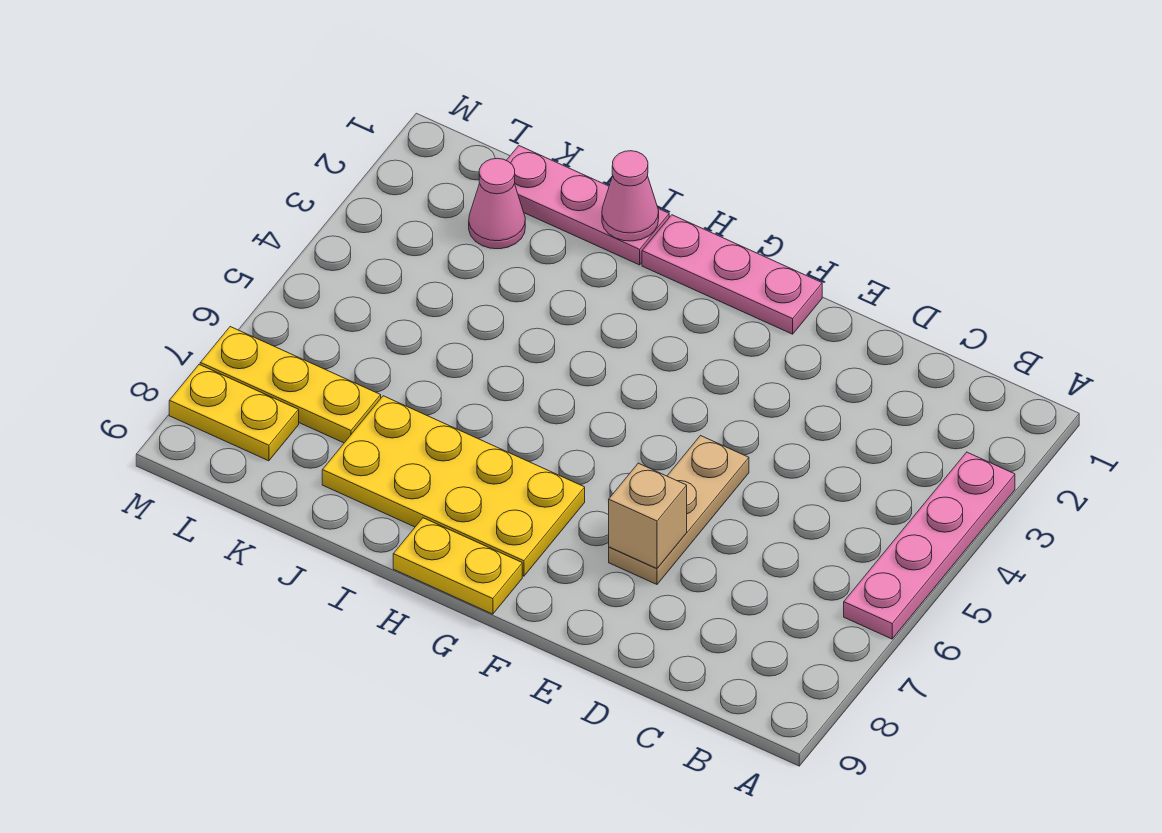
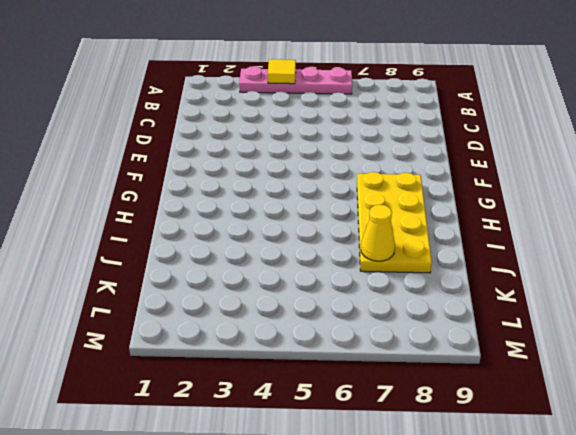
yellow 1x1 tile [268,59,296,84] -> none
yellow 1x1 cone [361,205,395,261] -> none
none -> tan 1x3 plate [609,436,749,584]
none -> pink 1x3 plate [642,215,822,334]

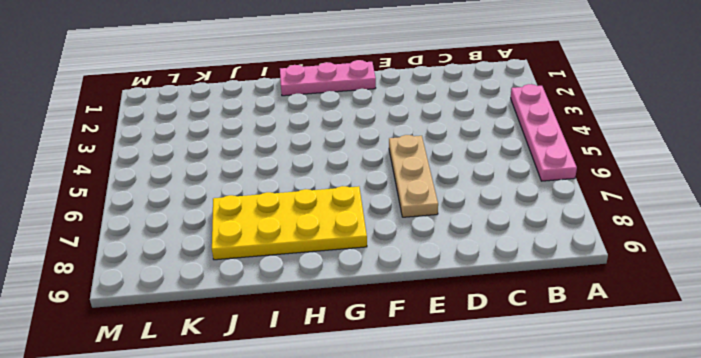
none -> yellow 1x2 plate [393,518,522,614]
none -> pink 1x3 plate [506,146,669,265]

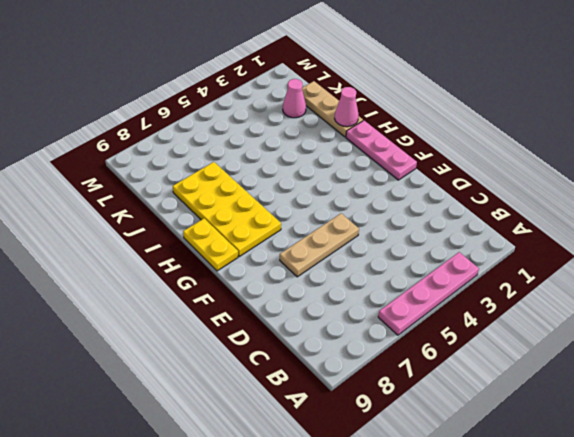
tan 1x3 plate [302,81,363,137] -> pink 1x3 plate [506,146,669,265]
none -> yellow 1x3 plate [200,327,381,443]
none -> yellow 1x2 plate [169,365,299,461]

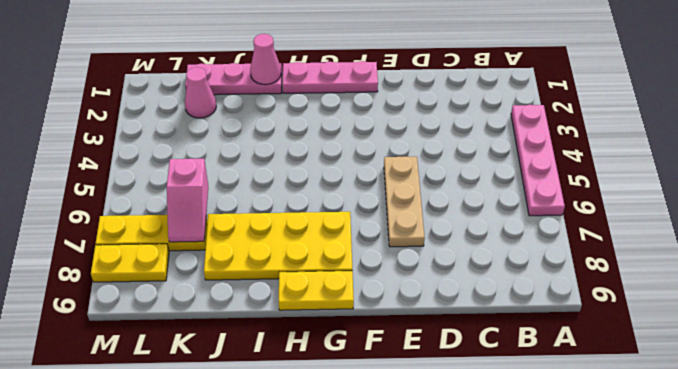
pink 1x2 slope [167,159,208,242] -> none
none -> tan 1x1 brick [609,463,687,568]

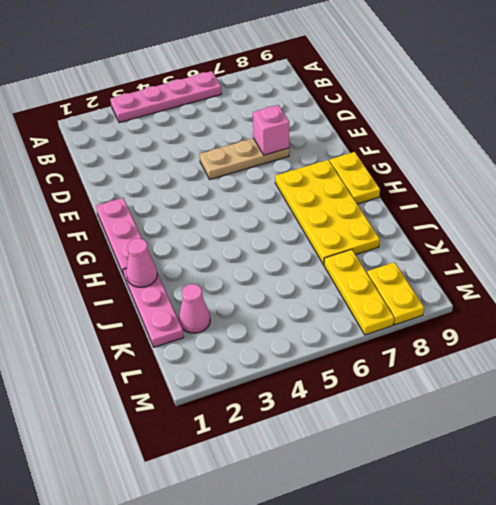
pink 1x1 brick [253,105,289,155] -> tan 1x1 brick [609,463,687,568]

